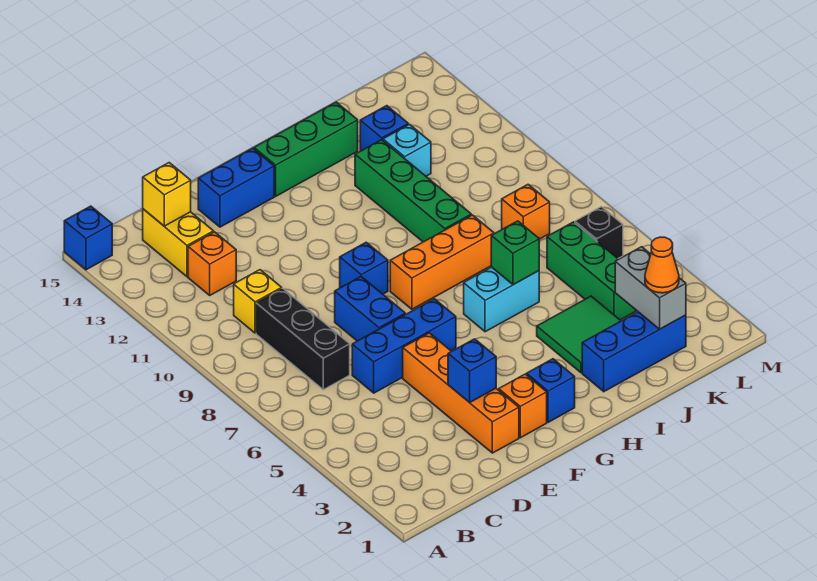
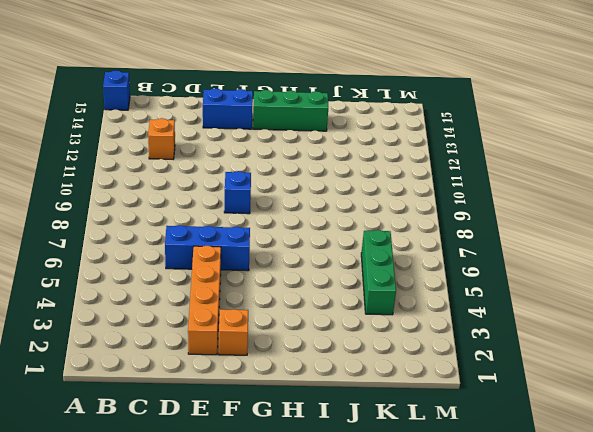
none -> black 1x3 brick [256,288,350,390]
none -> yellow 1x1 brick [234,270,282,333]
none -> yellow 1x2 brick [143,209,214,277]

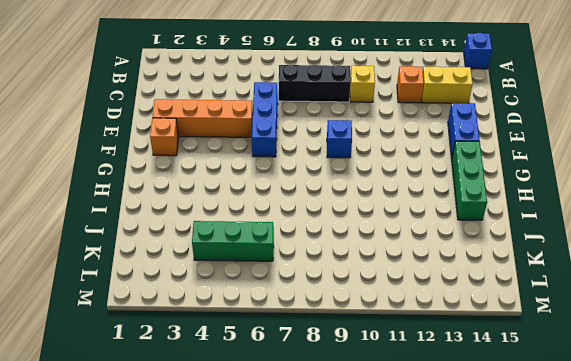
none -> blue 1x2 brick [335,277,405,341]
none -> blue 1x1 brick [527,359,575,422]
none -> orange 1x3 brick [390,215,494,309]

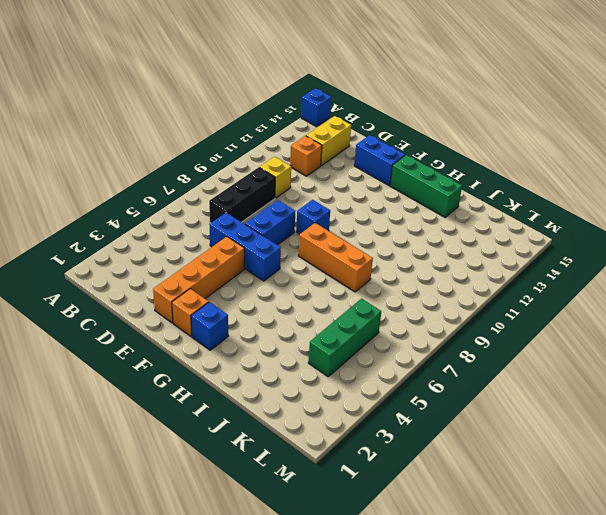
none -> cyan 1x2 brick [464,267,539,332]
none -> blue 1x3 brick [582,312,686,392]
none -> green 2x2 tile [537,296,621,373]

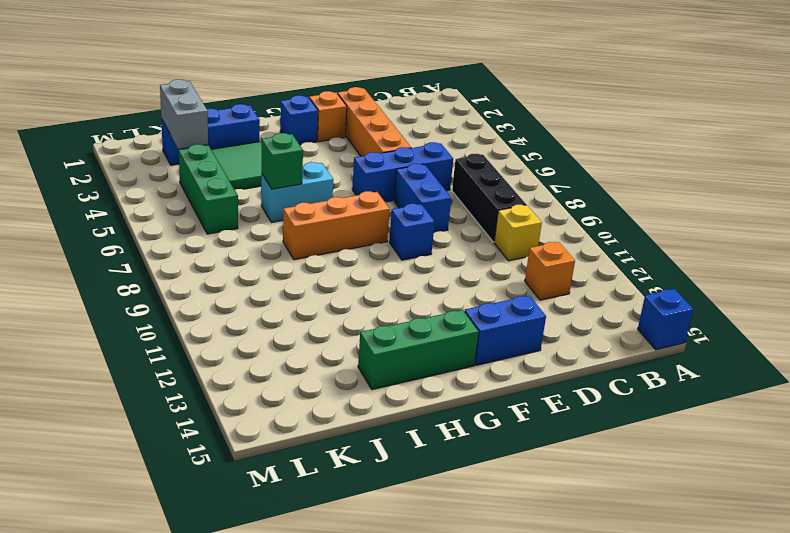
none -> yellow 1x2 brick [143,209,214,277]
none -> green 1x4 brick [355,140,471,242]
none -> cyan 1x1 brick [383,124,431,176]

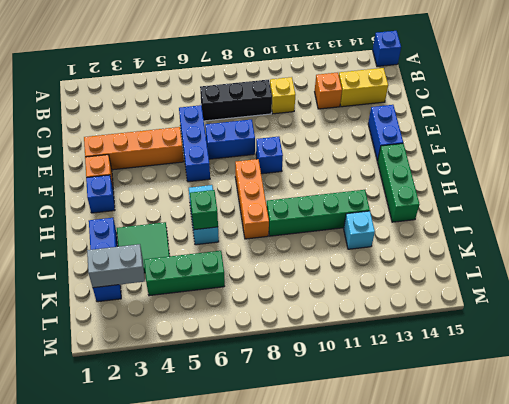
none -> blue 1x1 brick [360,106,408,151]
none -> orange 1x1 brick [502,185,550,239]
none -> black 1x1 brick [575,207,623,258]

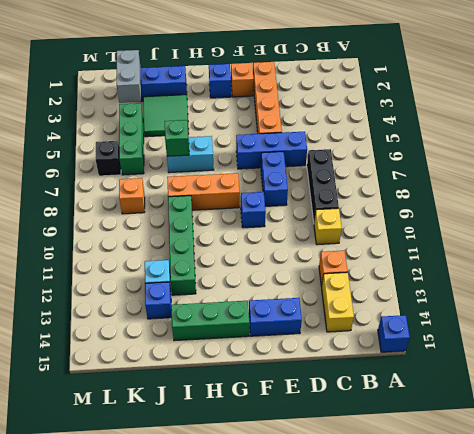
none -> yellow 1x1 brick [143,163,191,226]
none -> blue 1x1 brick [448,339,496,402]
none -> orange 1x1 cone [645,237,679,293]

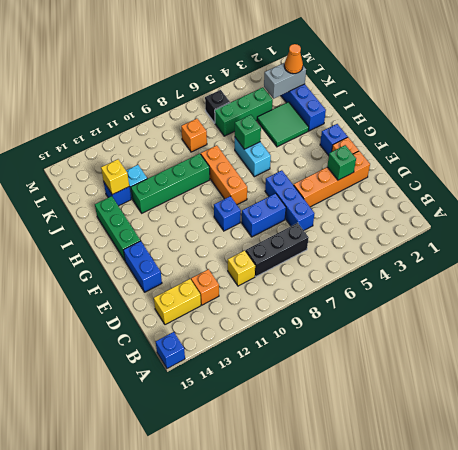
green 1x1 brick [327,145,356,180] -> blue 1x1 brick [448,339,496,402]
yellow 1x1 brick [101,159,129,195] -> yellow 1x1 brick moved to [143,163,191,226]

